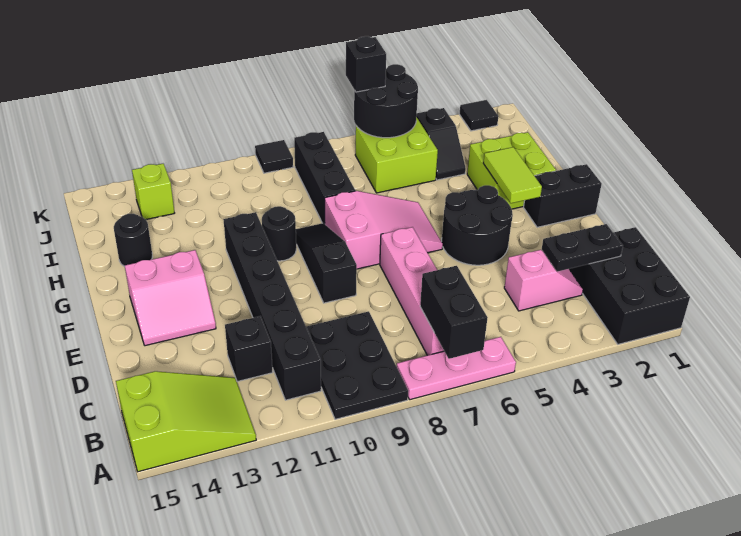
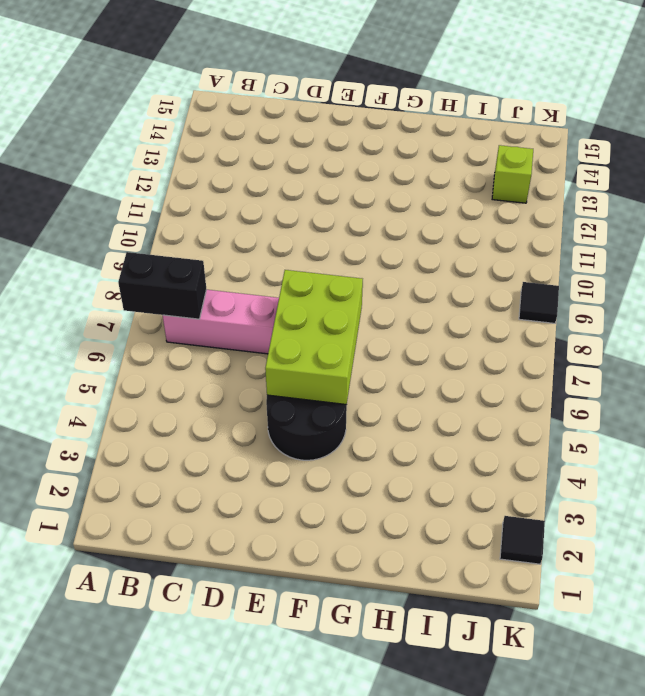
lime 2x3 brick [265,270,363,405] -> none
none -> black 2x3 brick [569,227,690,344]
none -> pink 1x3 plate [397,337,516,400]
none -> black 2x3 plate [306,311,408,419]

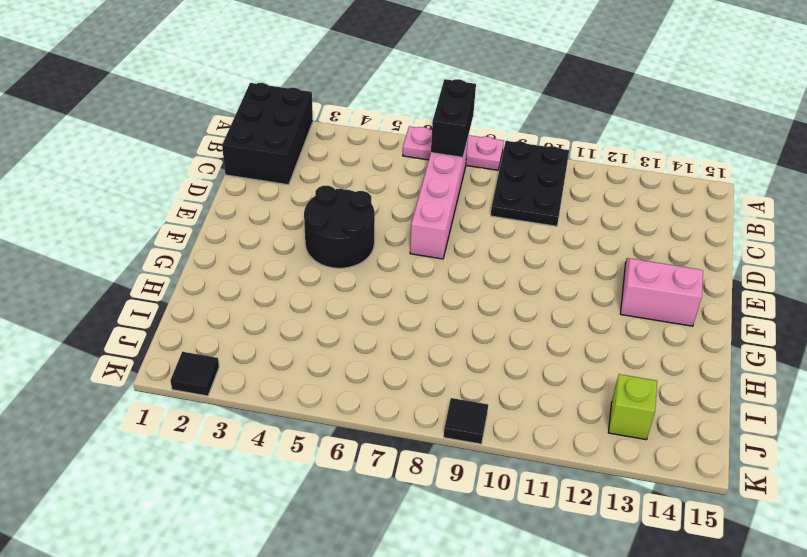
none -> lime 2x3 slope [116,371,256,472]
none -> black 1x6 brick [223,212,321,400]
none -> pink 1x2 slope [504,250,583,311]

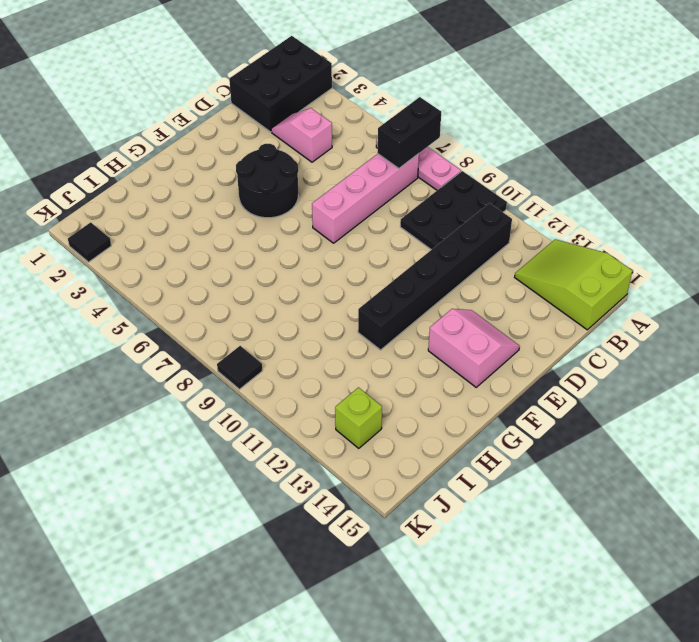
none -> black 1x1 brick [225,316,273,382]
none -> black 1x3 slope [296,223,357,303]
none -> black 1x2 brick [524,164,602,227]

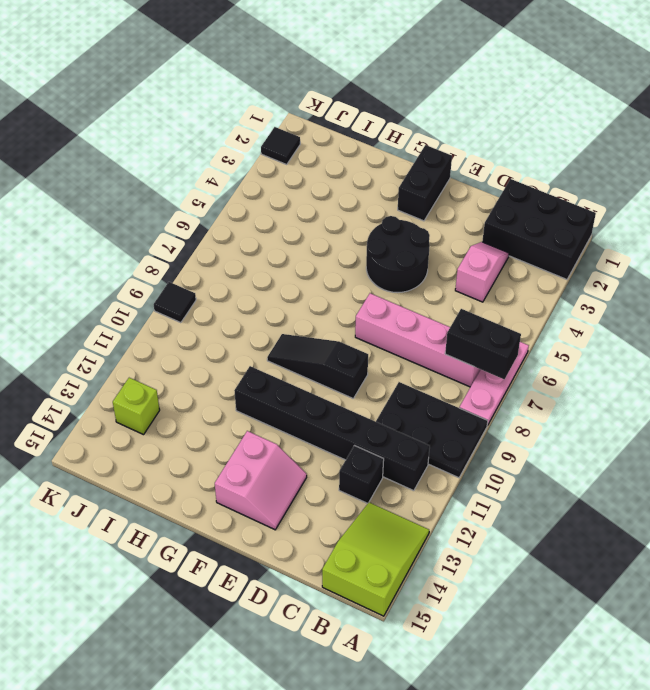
none -> pink 2x3 slope [325,191,443,269]
none -> lime 2x2 brick [467,132,556,209]
none -> black 1x1 round brick [262,206,296,261]

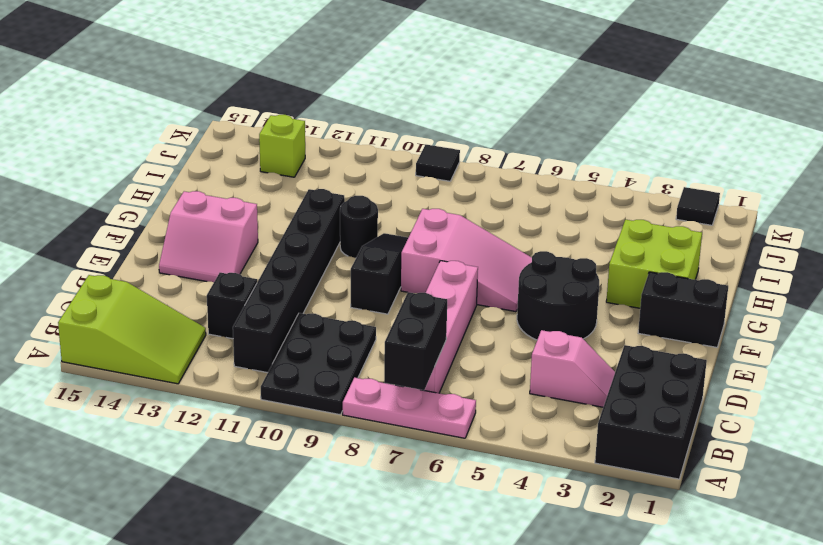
none -> black 1x3 brick [294,132,355,224]
none -> black 1x1 round brick [114,214,152,267]
none -> black 1x2 slope [416,108,466,180]

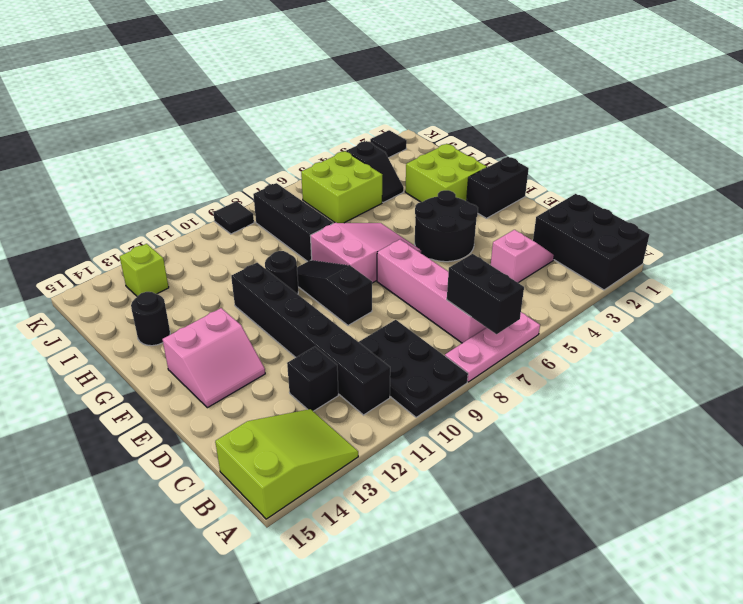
none -> black 1x2 plate [542,224,623,272]
none -> lime 1x2 tile [483,147,542,203]
none -> black 2x2 round brick [354,64,418,138]

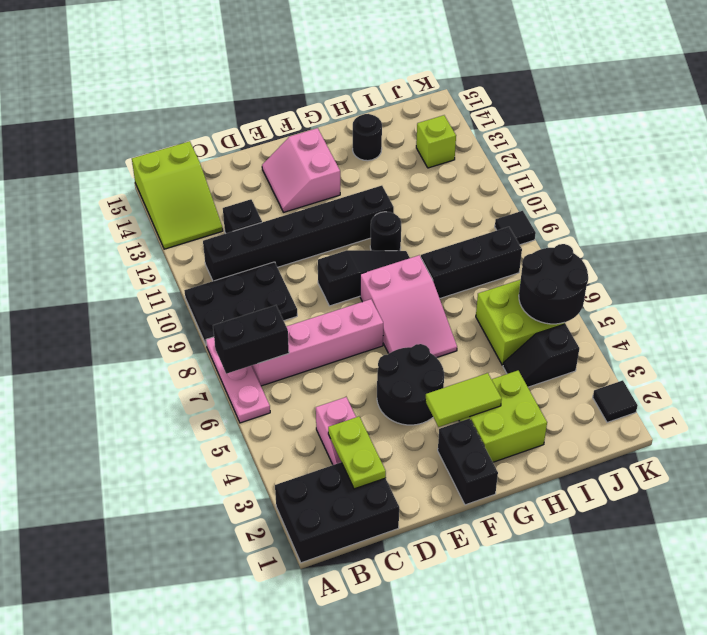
lime 1x2 plate [328,417,386,489] -> black 1x2 plate [542,224,623,272]
none -> black 1x1 brick [346,36,386,92]

